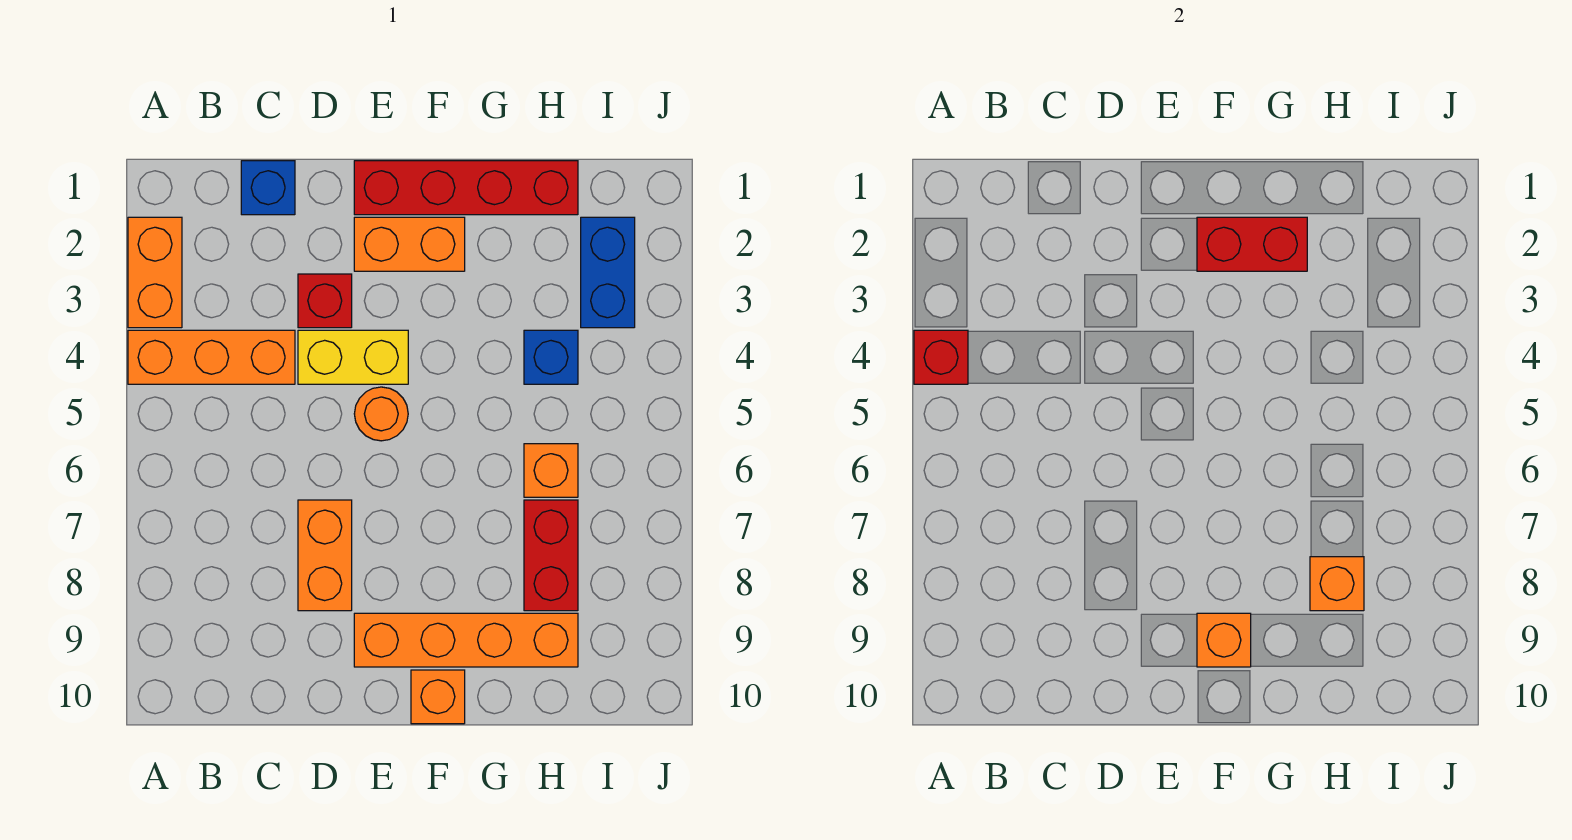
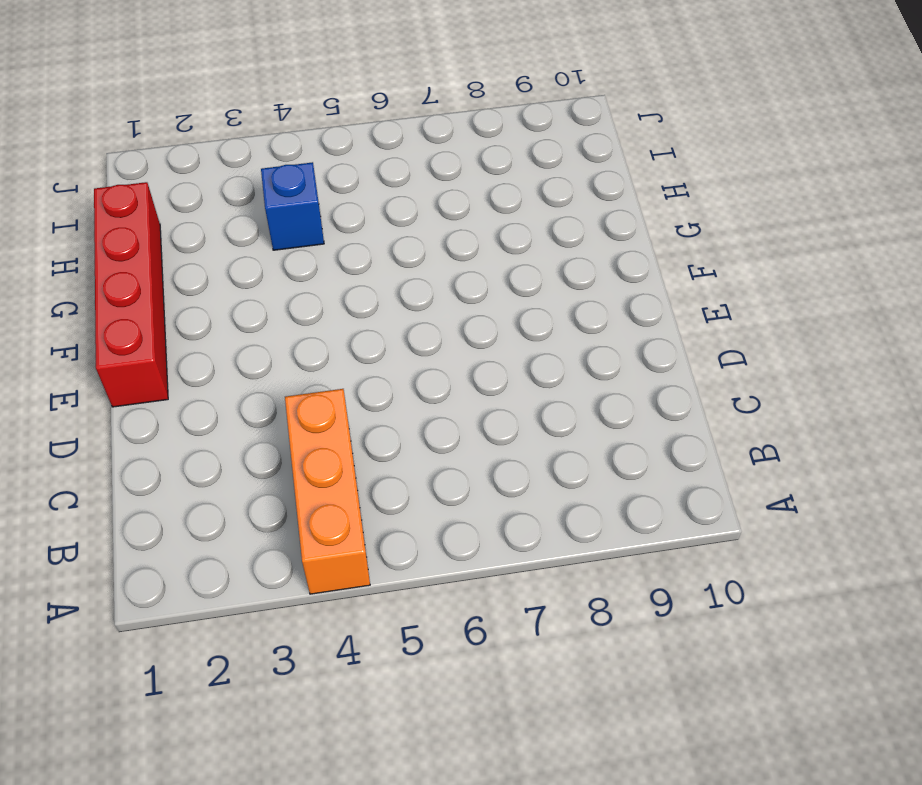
none -> orange 1x2 brick [128,217,182,328]
none -> blue 1x1 brick [241,161,295,215]
none -> red 1x1 brick [298,274,352,328]

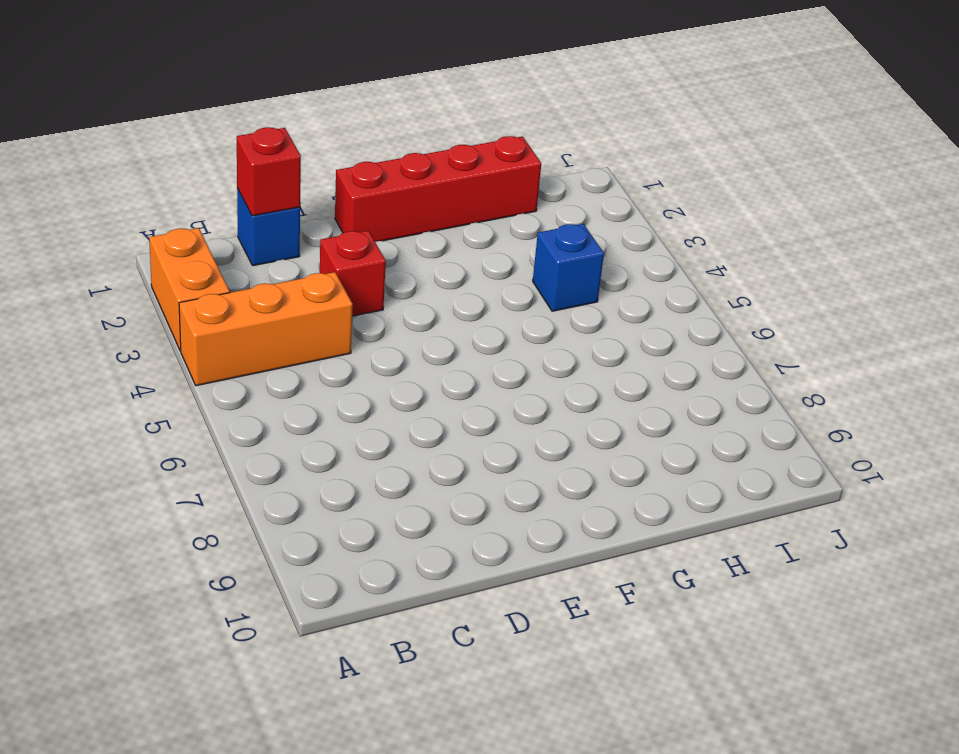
red 1x1 brick [237,127,301,216] -> red 1x1 brick moved to [914,330,968,384]
none -> yellow 1x2 brick [298,330,408,384]
none -> orange 1x2 brick [298,500,352,611]
none -> orange 1x2 brick [354,217,465,271]

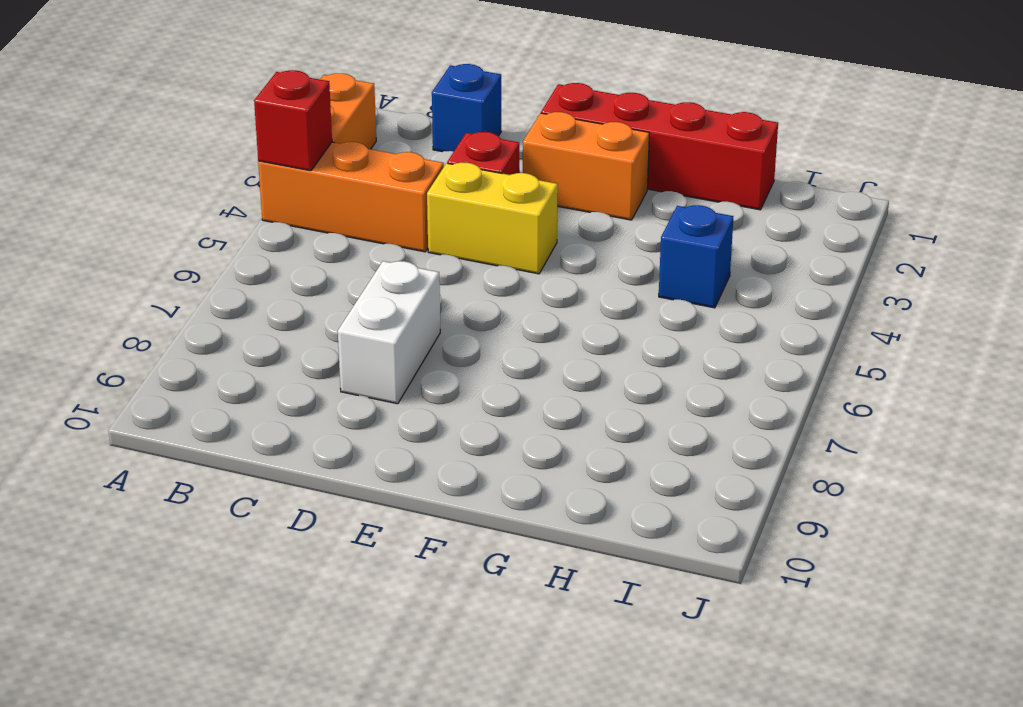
white 1x2 brick [338,261,440,404] -> orange 1x2 brick [298,500,352,611]
none -> orange 1x1 round brick [354,387,408,441]
none -> orange 1x4 brick [354,613,578,667]
none -> orange 1x1 brick [411,670,465,724]

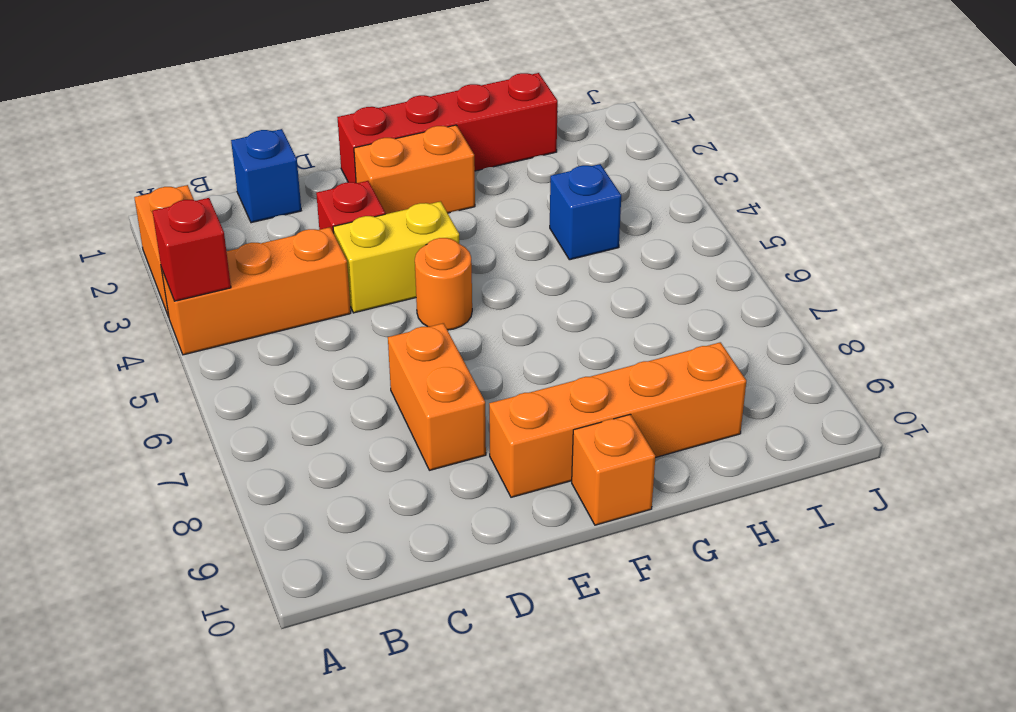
none -> orange 1x1 brick [524,444,578,497]
none -> red 1x2 brick [524,500,578,611]
none -> blue 1x2 brick [581,217,635,328]

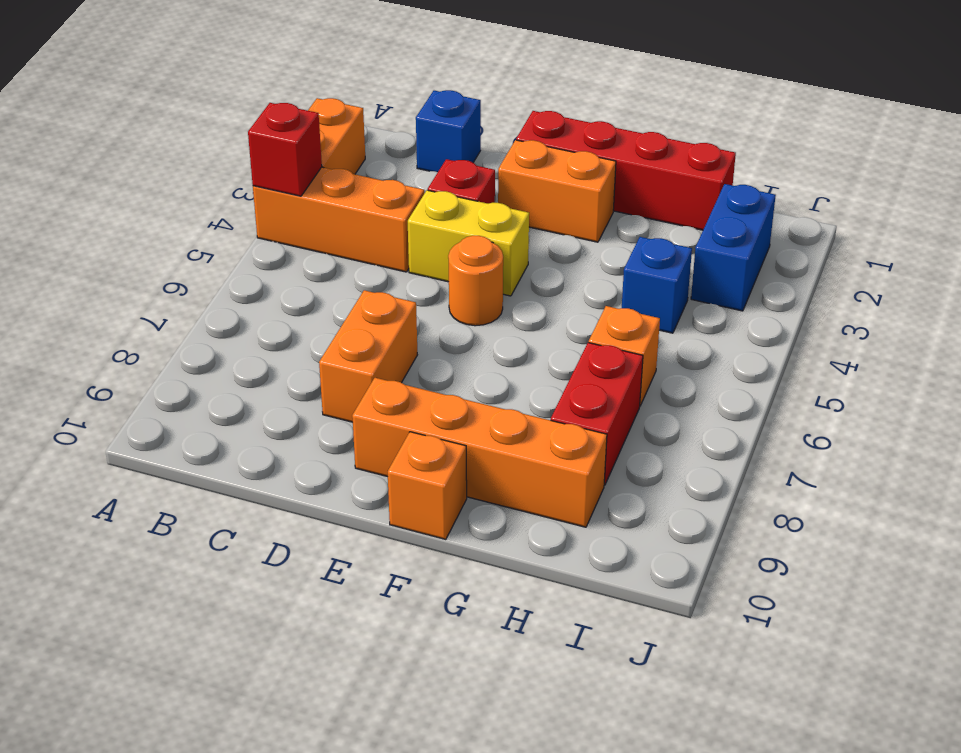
none -> red 1x2 brick [1197,217,1307,271]
none -> orange 1x1 brick [1197,613,1251,667]
none -> orange 1x1 brick [1310,557,1364,611]

